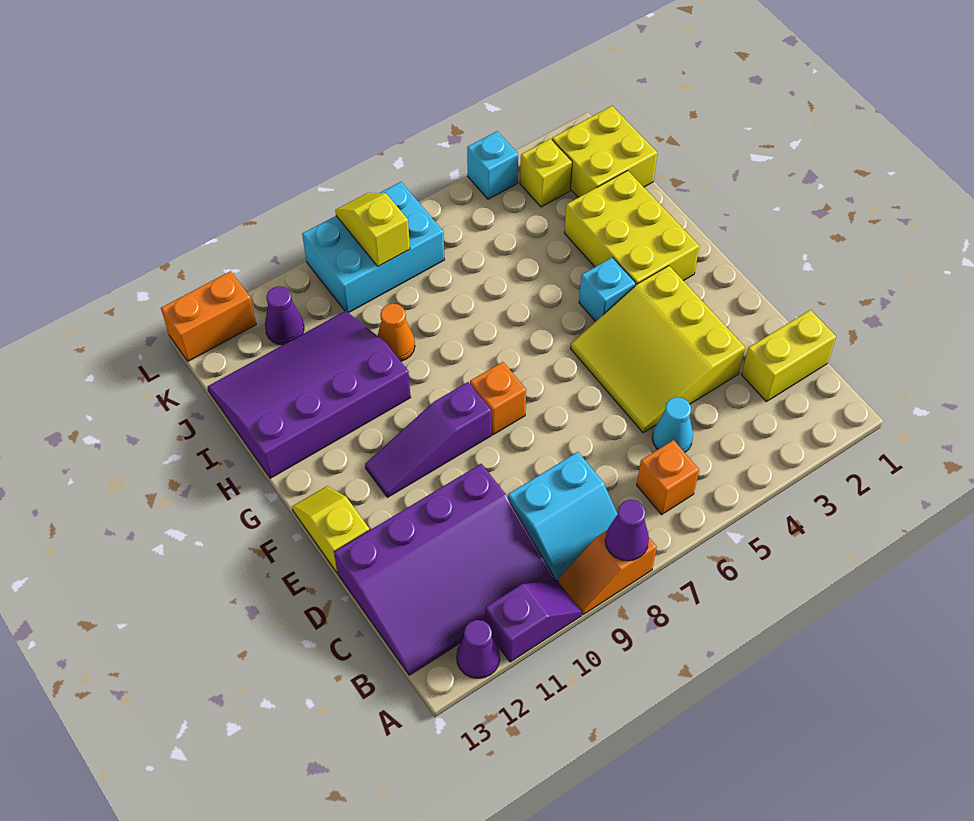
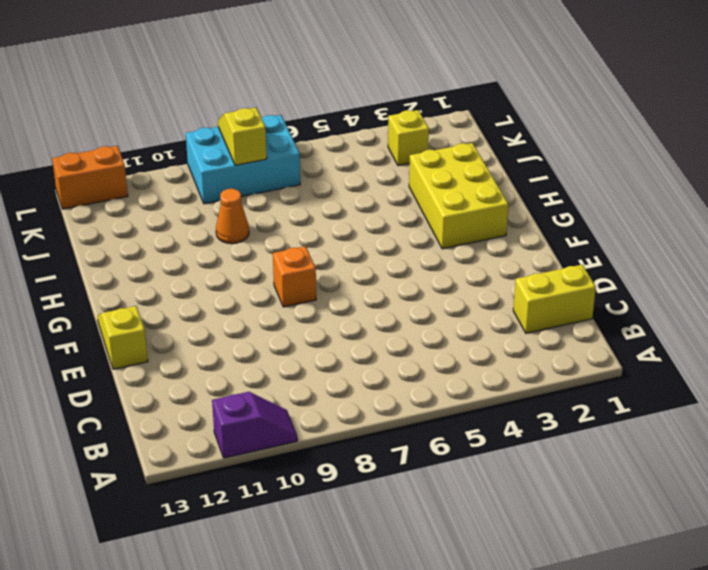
none -> orange 1x2 slope [558,531,657,615]
none -> purple 1x1 cone [457,620,500,678]
none -> orange 1x1 brick [637,440,699,515]

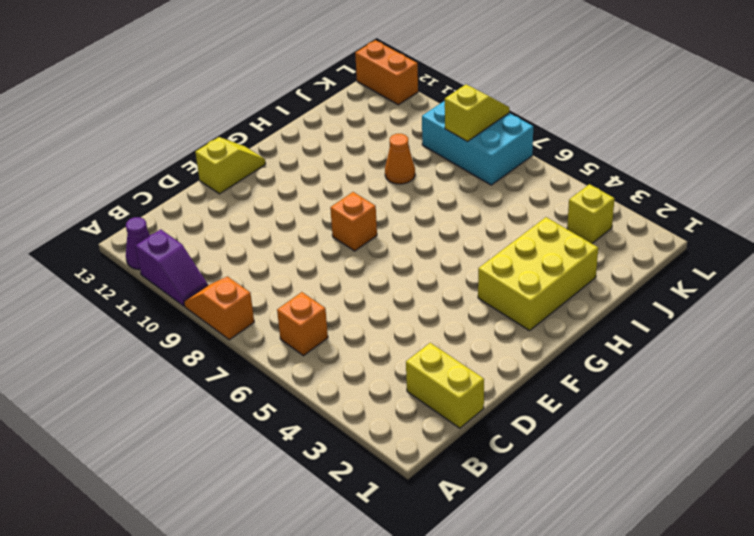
none -> cyan 2x2 slope [508,452,617,581]
none -> purple 3x4 slope [334,464,555,675]
none -> cyan 1x1 cone [652,397,693,452]

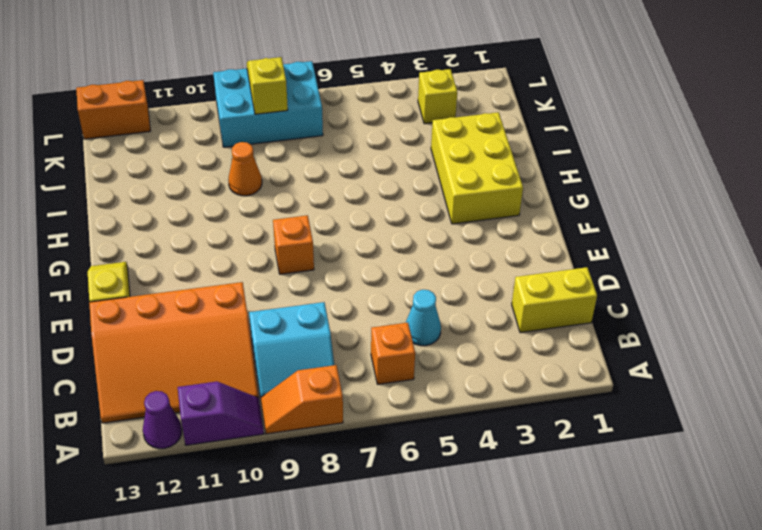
orange 3x4 slope [89,282,259,423] -> purple 3x4 slope [334,464,555,675]
none -> yellow 3x3 slope [570,266,745,433]
none -> purple 1x3 slope [365,382,491,497]
none -> cyan 1x1 brick [579,257,636,322]

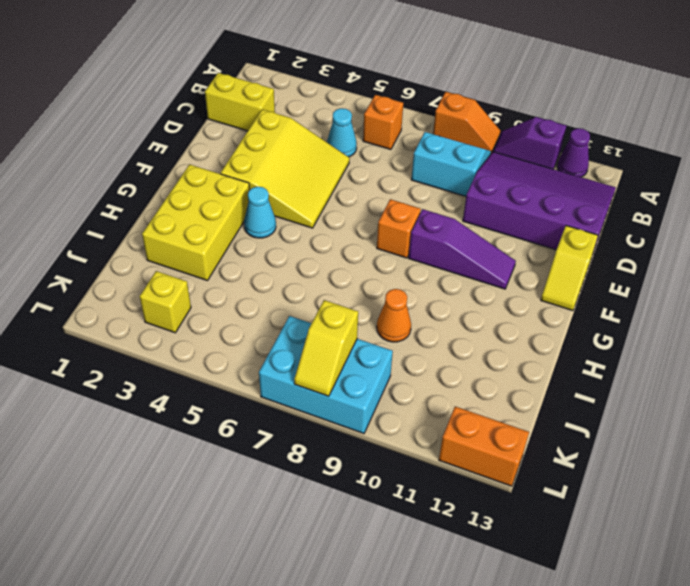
cyan 1x1 cone [244,187,276,238] -> cyan 1x1 brick [579,257,636,322]
none -> purple 3x4 slope [207,311,411,478]
none -> yellow 2x2 brick [552,106,657,198]
none -> purple 1x1 cone [265,286,304,345]

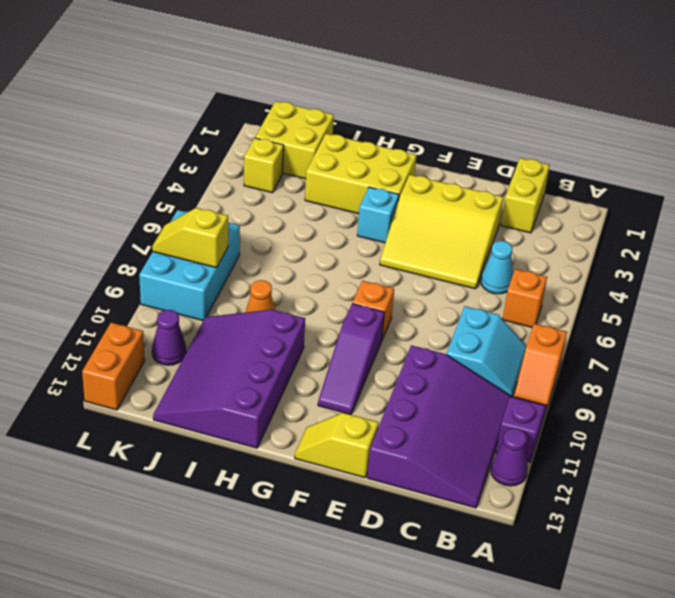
none -> cyan 1x1 brick [467,131,518,199]
none -> purple 1x1 cone [605,500,649,561]

